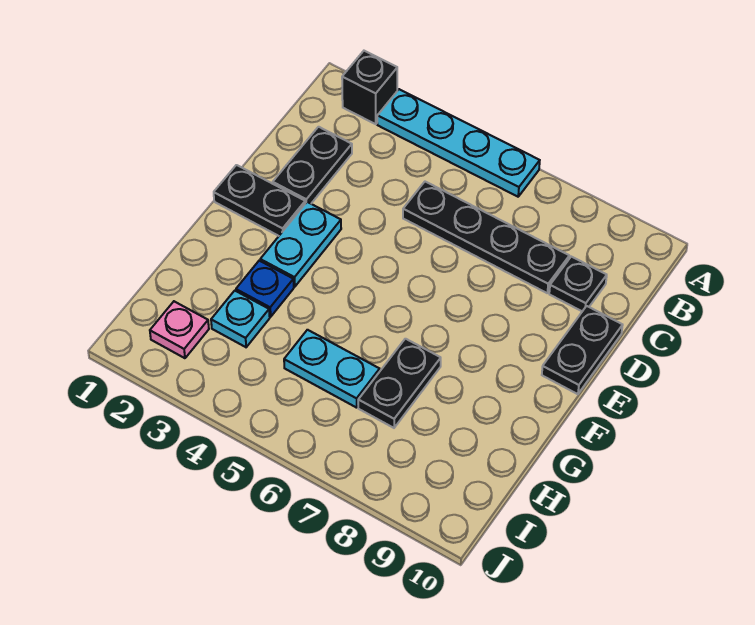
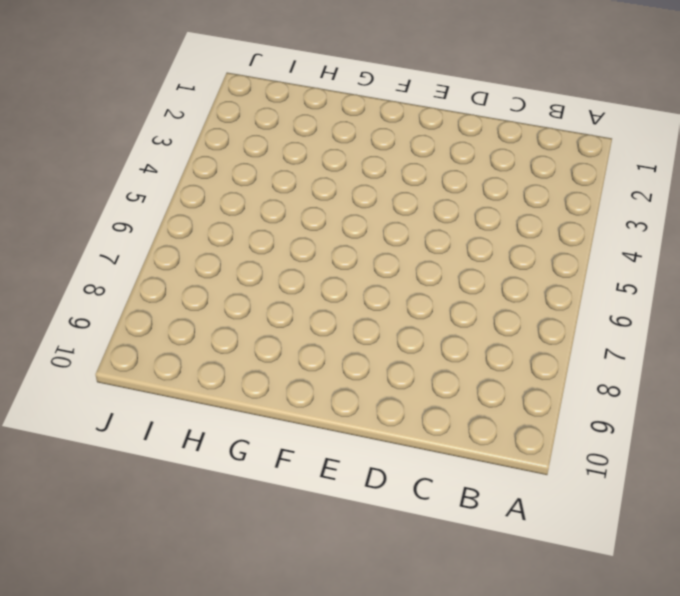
none -> black 1x1 brick [342,51,397,124]
none -> cyan 1x4 plate [377,89,540,197]
none -> black 1x2 plate [273,127,352,204]

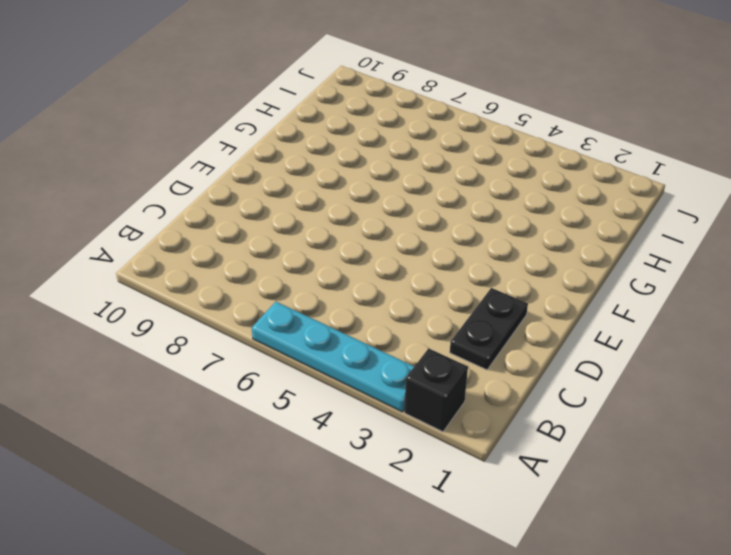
none -> black 1x4 plate [403,182,569,293]
none -> black 1x1 plate [549,257,607,311]
none -> black 1x2 plate [542,306,623,394]

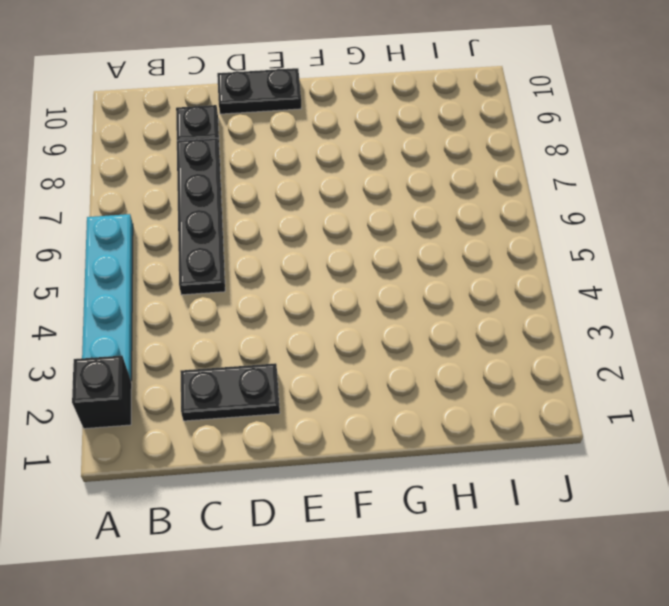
none -> black 1x2 plate [214,165,305,236]
none -> cyan 1x2 plate [260,202,341,287]
none -> blue 1x1 plate [236,261,294,317]

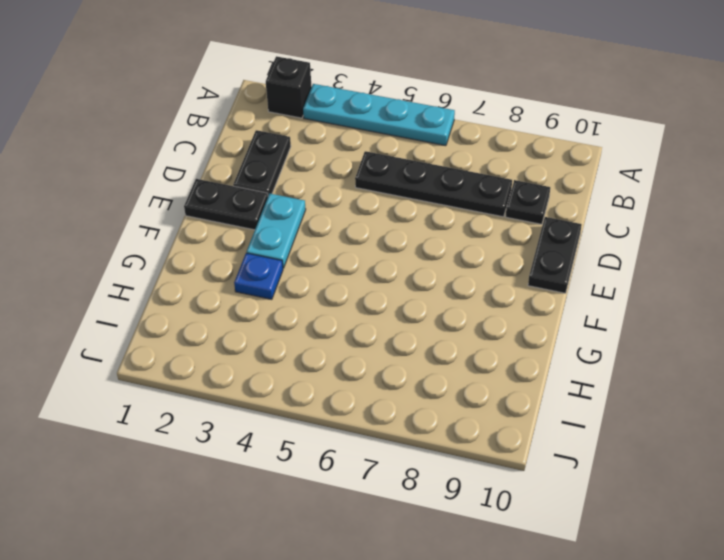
none -> black 1x2 plate [358,339,441,428]
none -> cyan 1x1 plate [211,291,270,347]
none -> cyan 1x2 plate [284,330,380,408]

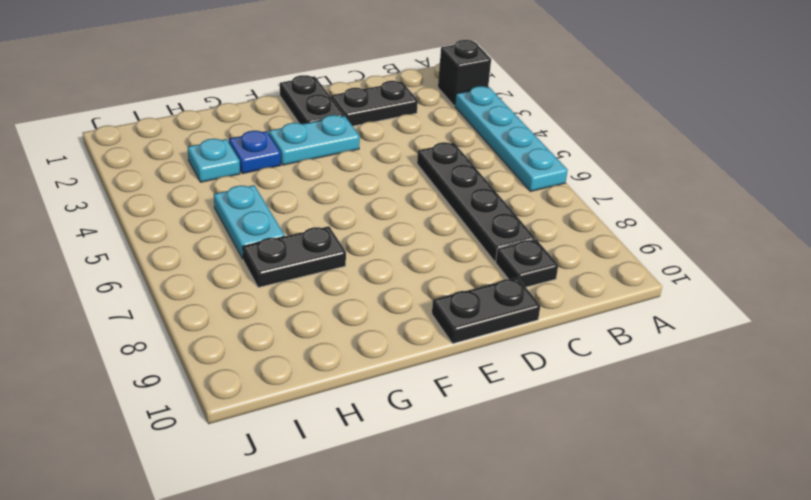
none -> pink 1x1 plate [150,301,209,358]

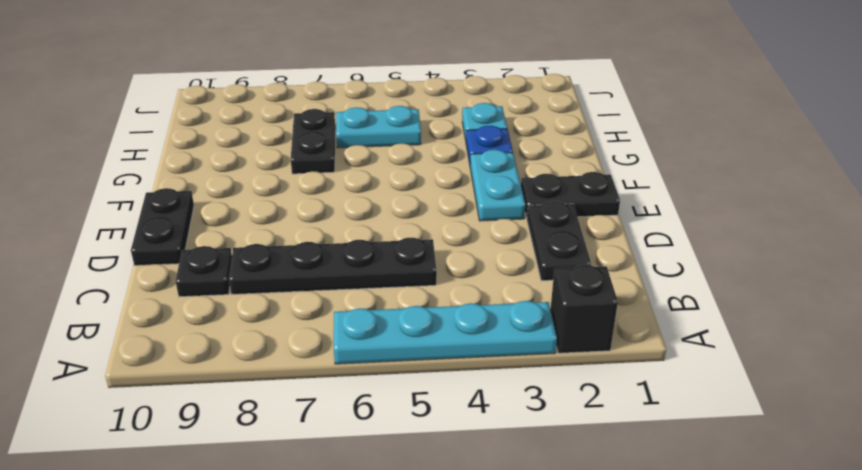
none -> pink 1x1 plate [150,301,209,358]

